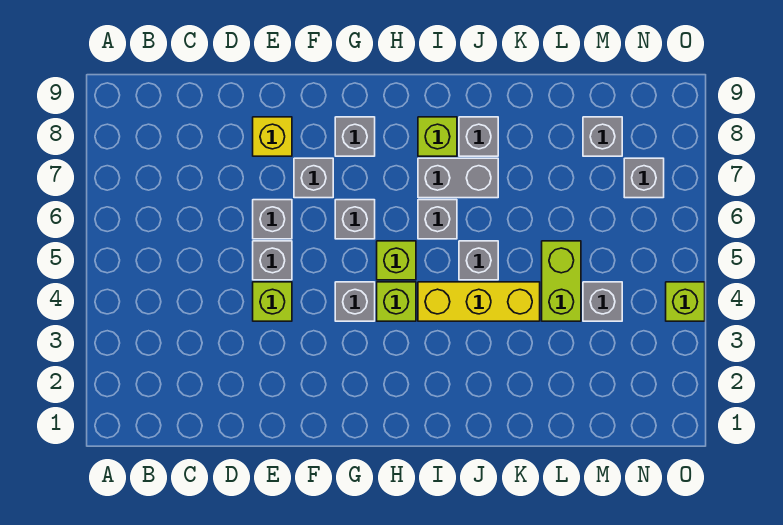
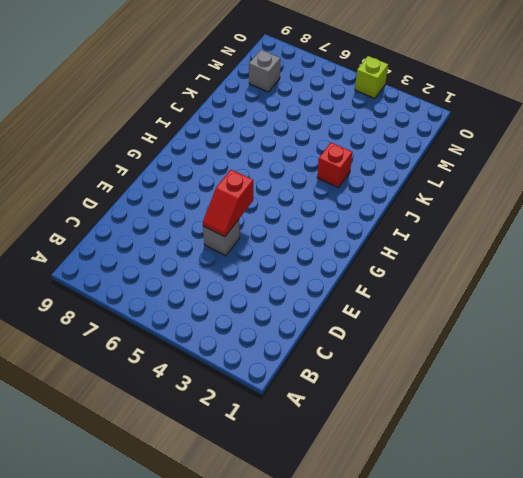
red 1x2 slope [203,170,253,237] -> none
red 1x1 brick [317,143,352,188] -> none
none -> lime 1x1 brick [253,282,292,321]
none -> grey 1x1 brick [253,200,292,239]
none -> yellow 1x1 brick [253,117,292,156]

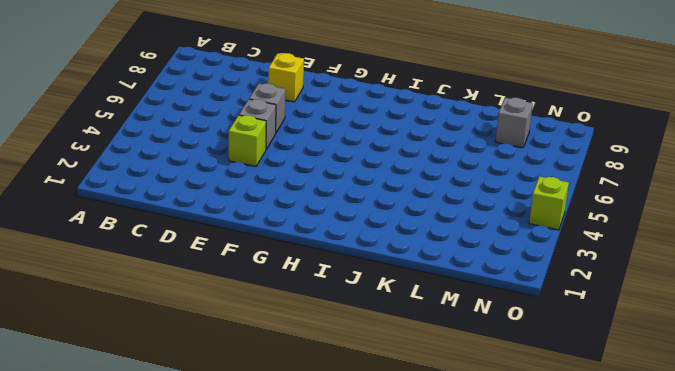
none -> grey 1x1 brick [294,158,333,198]
none -> grey 1x1 brick [335,282,375,321]
none -> grey 1x1 brick [335,200,375,239]

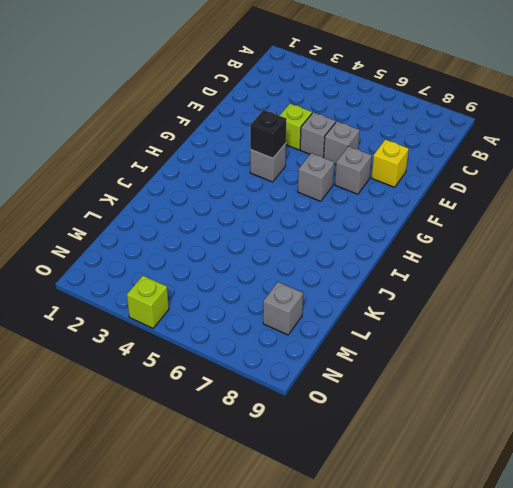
black 1x1 brick [250,110,287,158] -> none
none -> grey 1x1 brick [335,117,375,156]
none -> lime 1x1 brick [377,282,416,321]
none -> lime 1x1 brick [377,241,416,280]

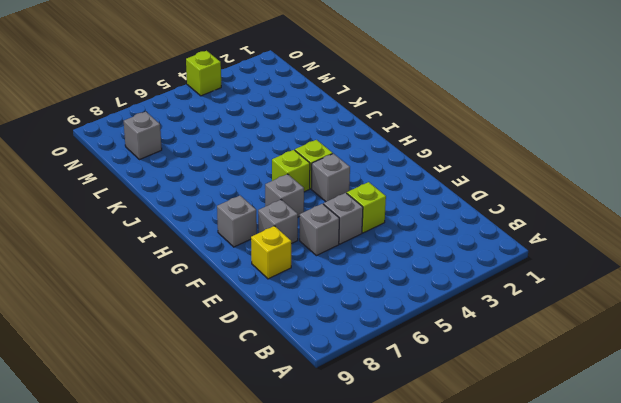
none -> yellow 1x3 brick [418,282,540,321]
none -> grey 1x1 brick [418,200,457,239]
none -> grey 1x2 brick [418,158,498,198]

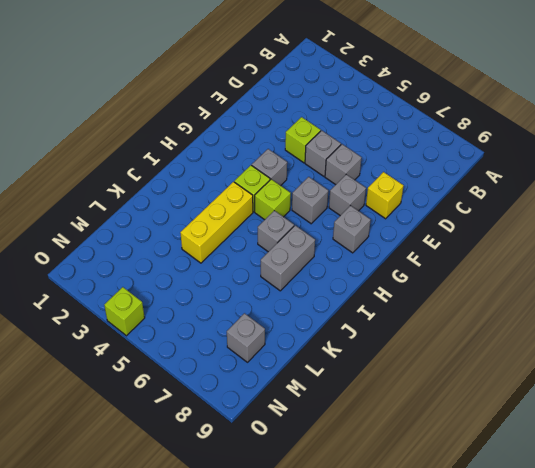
none -> lime 1x1 brick [418,117,457,156]
none -> grey 1x1 brick [459,241,498,280]
none -> grey 1x1 brick [459,117,498,156]

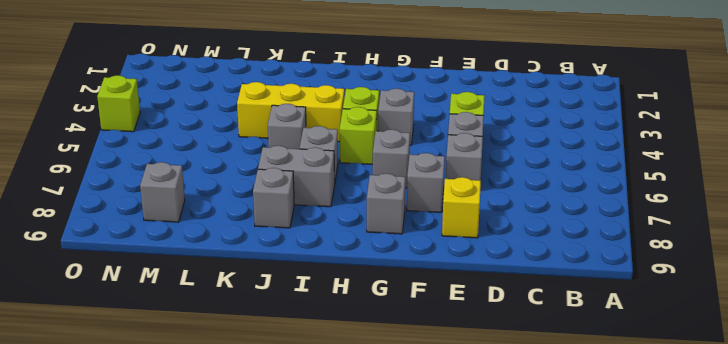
none -> lime 1x1 brick [418,117,457,156]
none -> lime 1x2 brick [542,241,581,321]
none -> grey 1x1 brick [583,282,622,321]

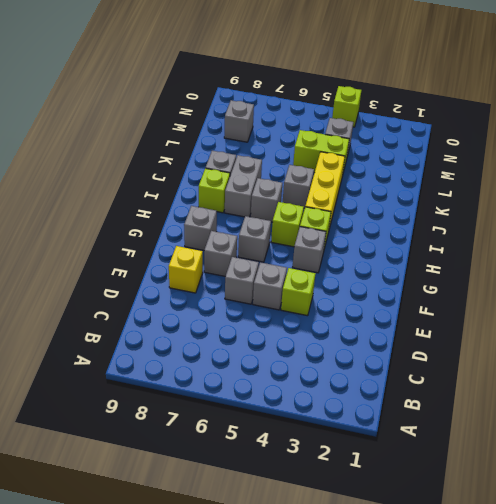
none -> grey 1x1 brick [624,158,664,198]

